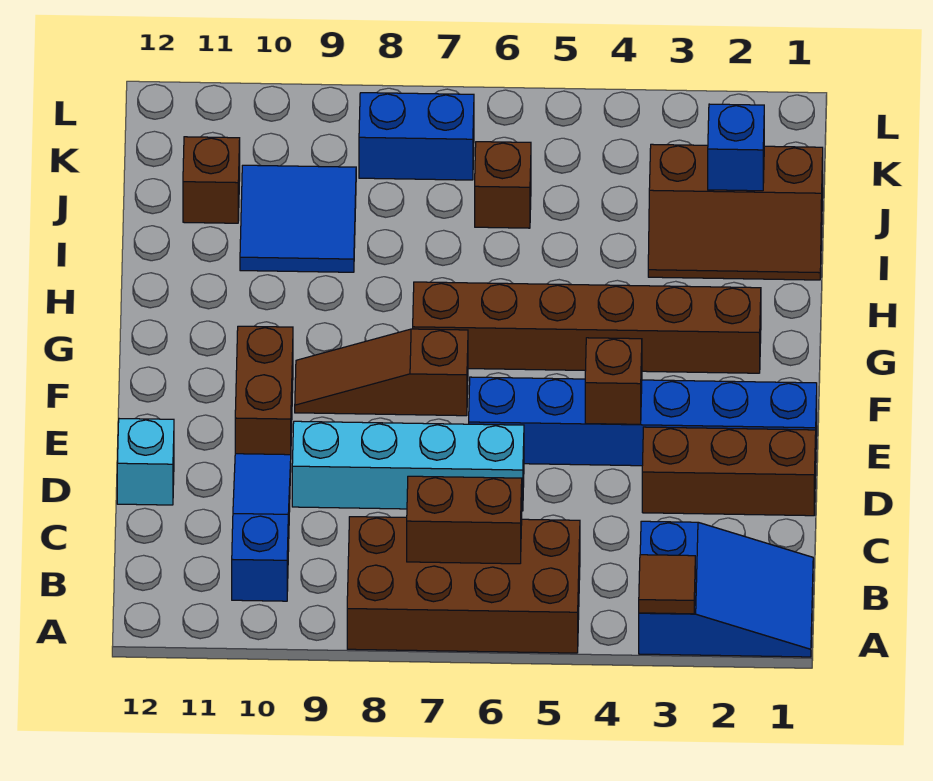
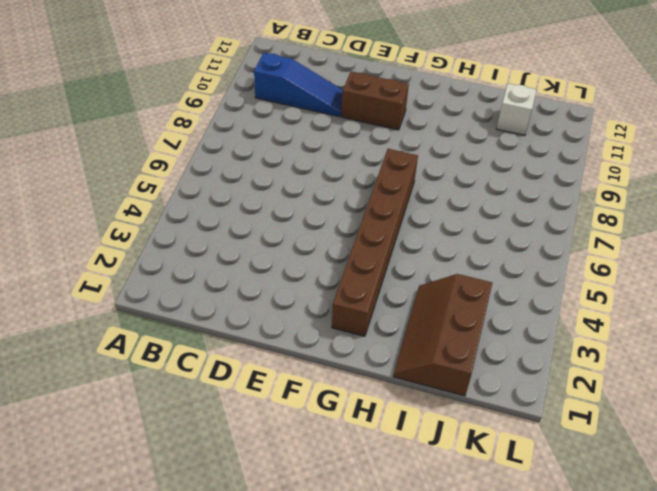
white 1x1 brick [497,83,536,136] -> brown 1x1 brick [183,137,240,223]
none -> blue 2x3 slope [639,521,813,657]
none -> brown 2x4 brick [347,517,580,653]
none -> brown 1x3 brick [642,427,816,516]

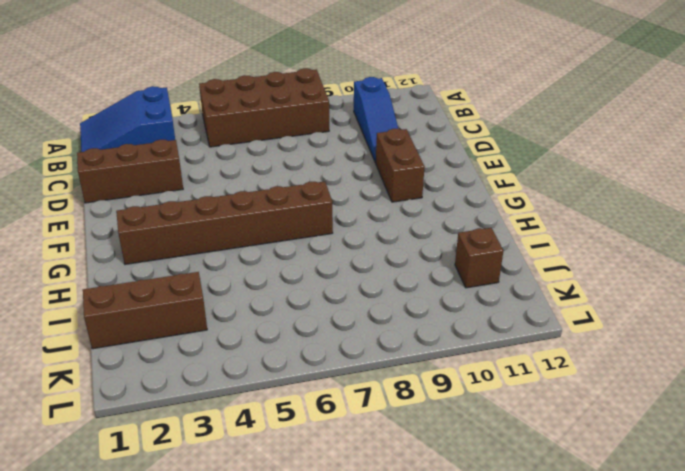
none -> cyan 1x4 brick [292,421,524,511]
none -> cyan 1x1 brick [117,419,174,505]
none -> blue 1x6 brick [469,377,817,466]

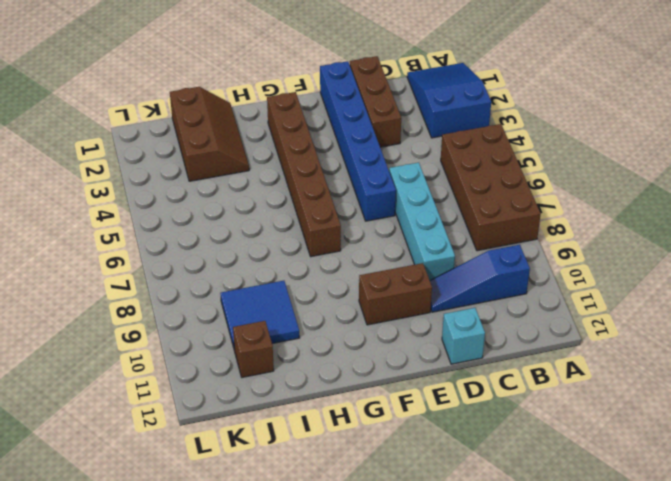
none -> brown 1x3 slope [295,329,468,416]
none -> brown 1x1 brick [475,142,531,228]
none -> blue 1x2 brick [359,93,474,180]

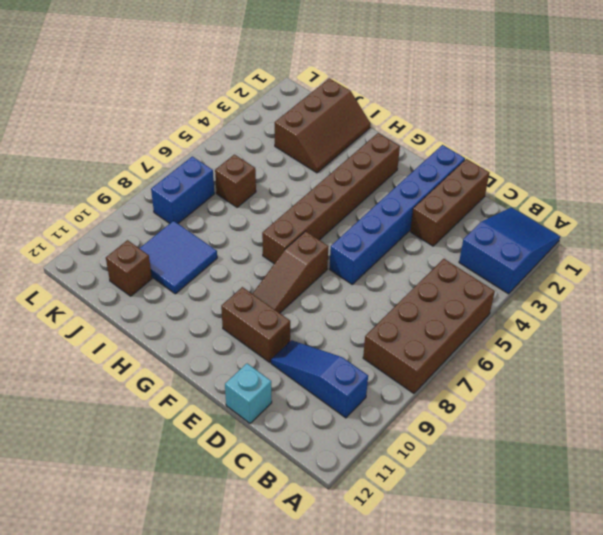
none -> cyan 1x4 brick [292,421,524,511]
none -> brown 1x1 tile [639,555,695,614]
none -> brown 1x2 brick [407,476,522,564]

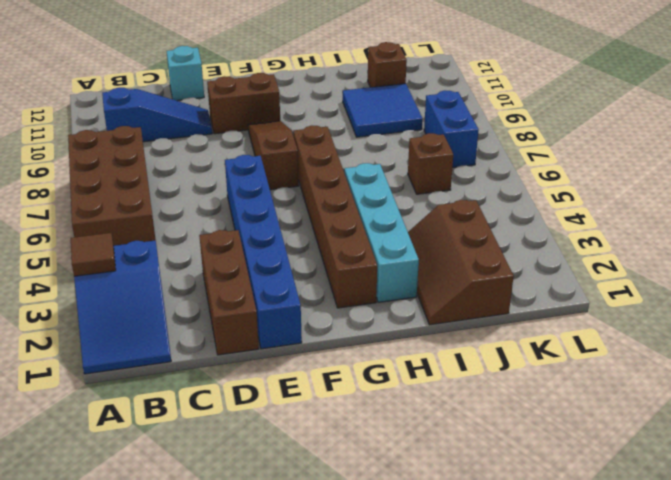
cyan 1x4 brick [344,163,419,302] -> cyan 1x4 brick moved to [292,421,524,511]
none -> brown 1x2 brick [407,476,522,564]
none -> brown 1x1 brick [585,338,642,424]
none -> blue 1x1 brick [708,104,764,191]

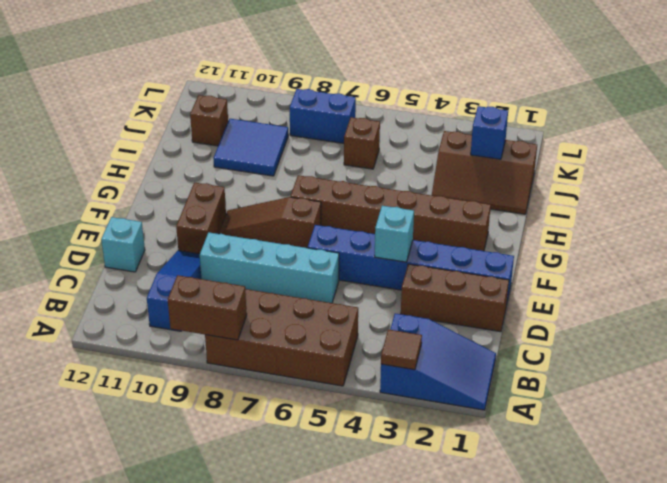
brown 1x2 brick [168,275,247,340] -> brown 1x2 brick moved to [407,476,522,564]
cyan 1x1 brick [375,206,414,262] -> brown 1x1 brick [585,338,642,424]

